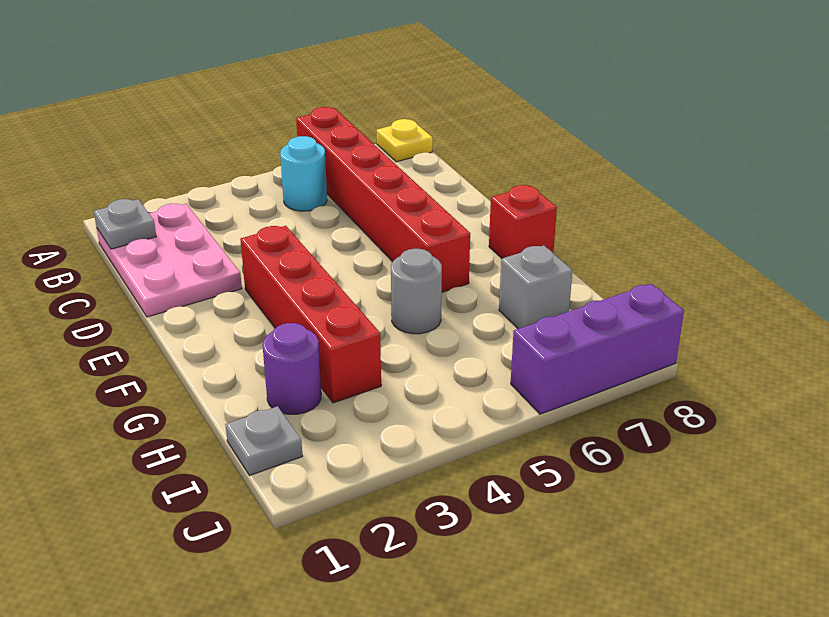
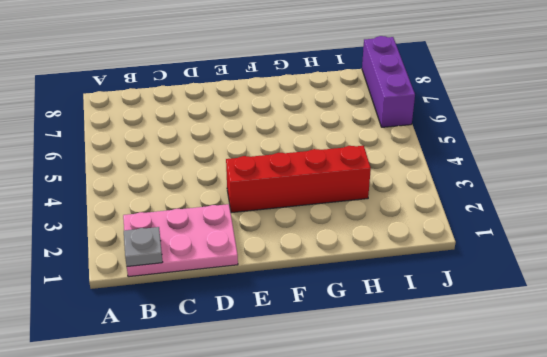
none -> red 1x6 brick [296,107,470,292]
none -> yellow 1x1 plate [377,119,433,162]
none -> cyan 1x1 round brick [280,136,327,211]

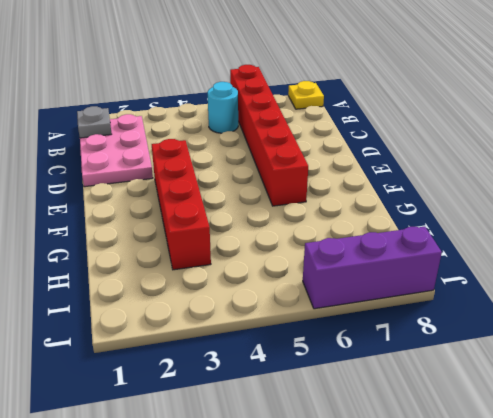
none -> red 1x1 brick [489,185,557,258]
none -> grey 1x1 round brick [391,249,442,334]
none -> purple 1x1 round brick [263,323,321,414]

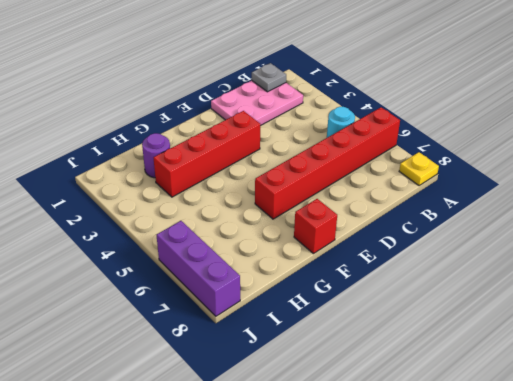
none -> grey 1x1 round brick [391,249,442,334]
none -> grey 1x1 brick [499,245,573,329]
none -> grey 1x1 plate [225,406,302,476]

